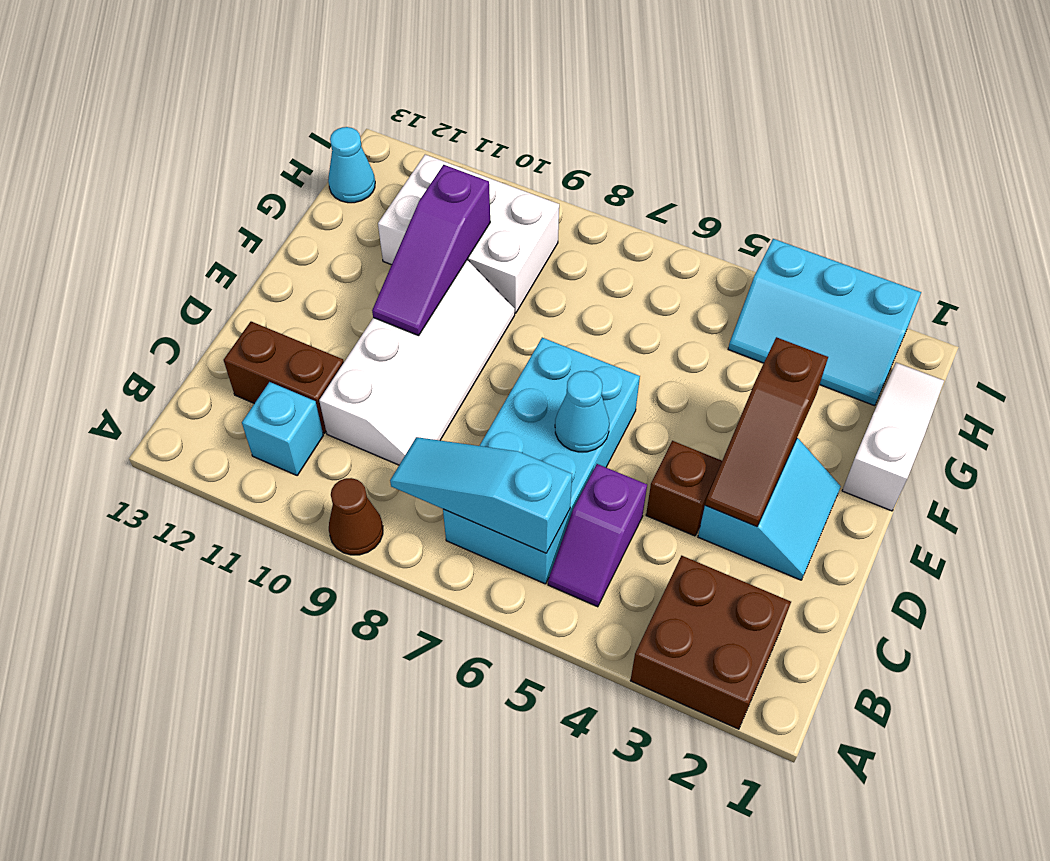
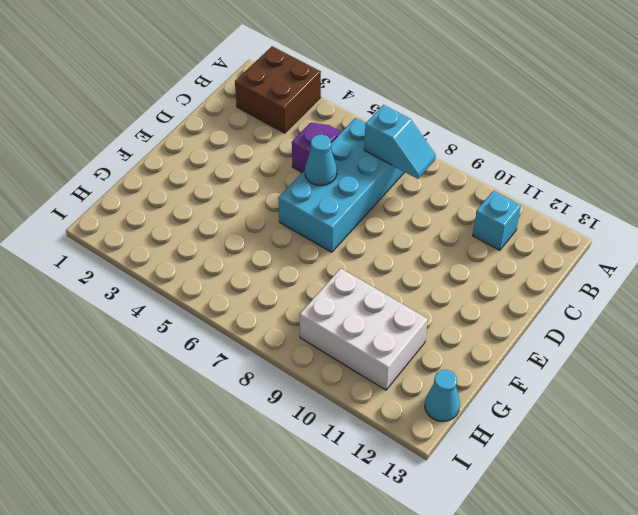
cyan 1x2 slope [364,105,436,179] -> cyan 1x3 slope [390,437,572,553]
none -> brown 1x1 cone [329,478,383,555]
none -> white 2x4 slope [319,260,515,465]
none -> brown 1x2 brick [224,322,344,433]

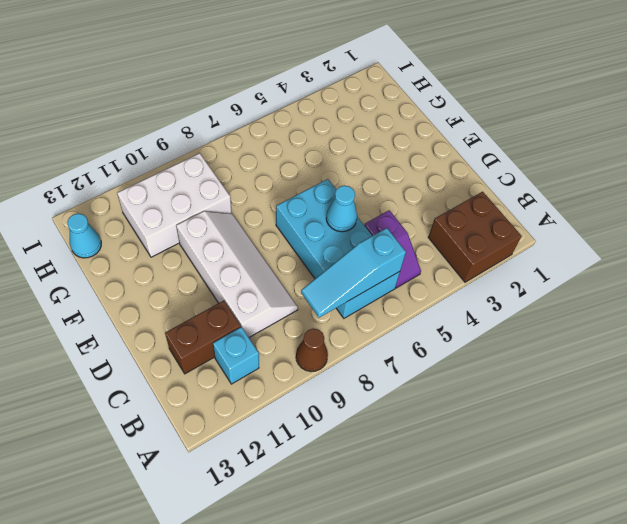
none -> cyan 2x2 slope [698,438,841,580]
none -> brown 1x1 brick [646,441,722,536]
none -> white 1x3 slope [842,363,944,511]

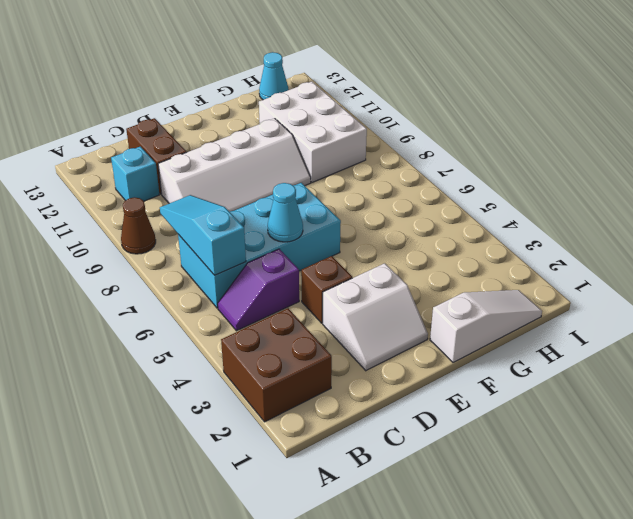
white 2x2 slope [323,263,428,371] -> cyan 2x2 slope [698,438,841,580]
none -> cyan 2x3 slope [728,239,921,406]
none -> brown 1x3 slope [705,337,828,527]
none -> purple 1x3 slope [372,165,490,335]

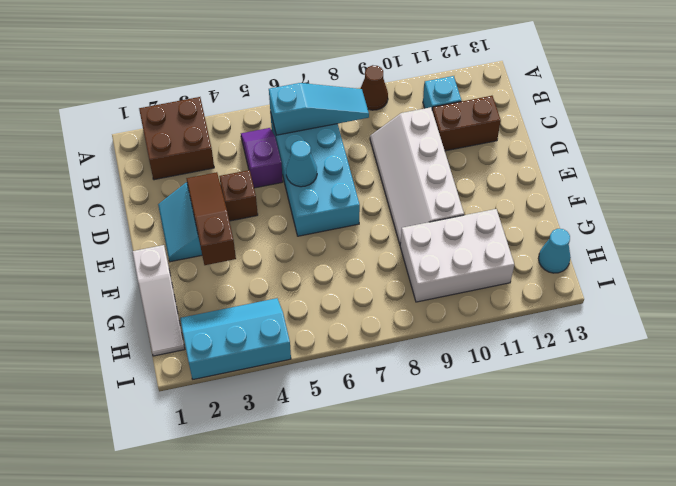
none -> purple 1x3 slope [372,165,490,335]

